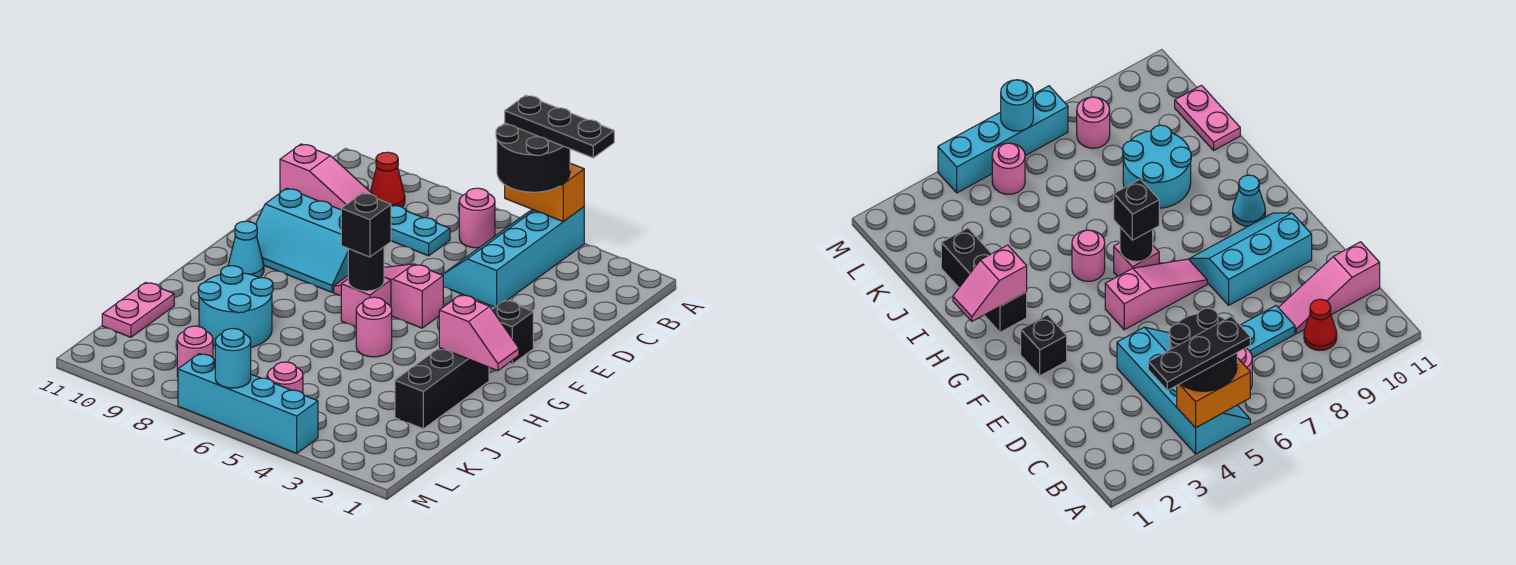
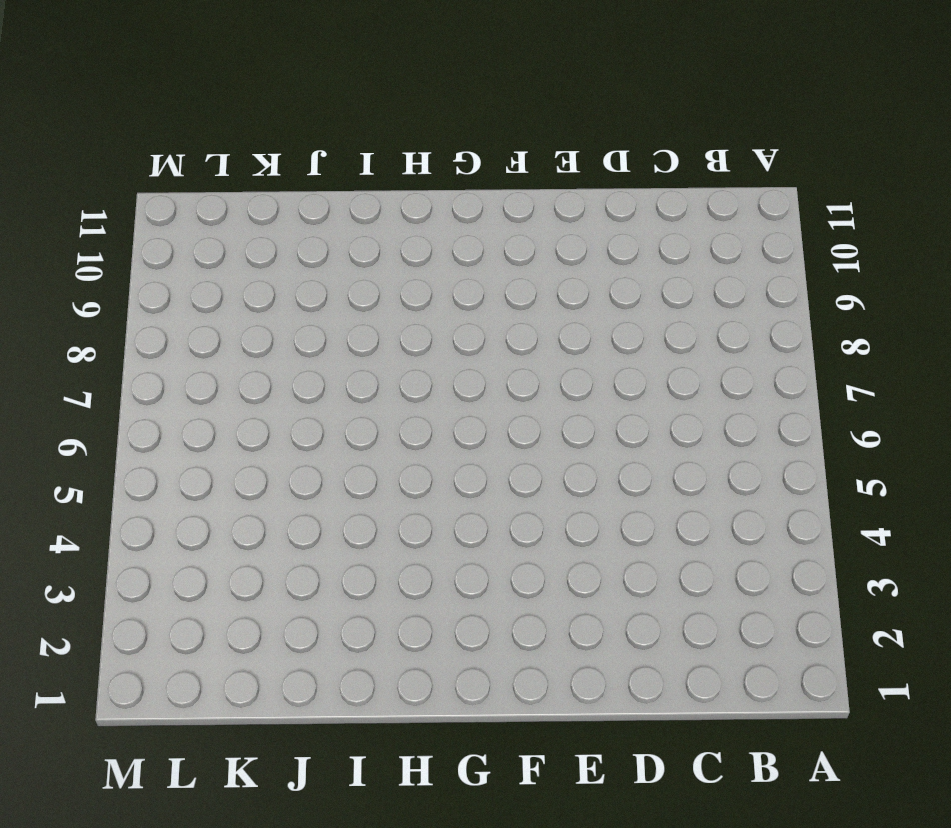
none -> cyan 2x4 slope [443,207,584,307]
none -> pink 1x1 round brick [459,188,495,248]
none -> red 1x1 cone [370,152,405,207]

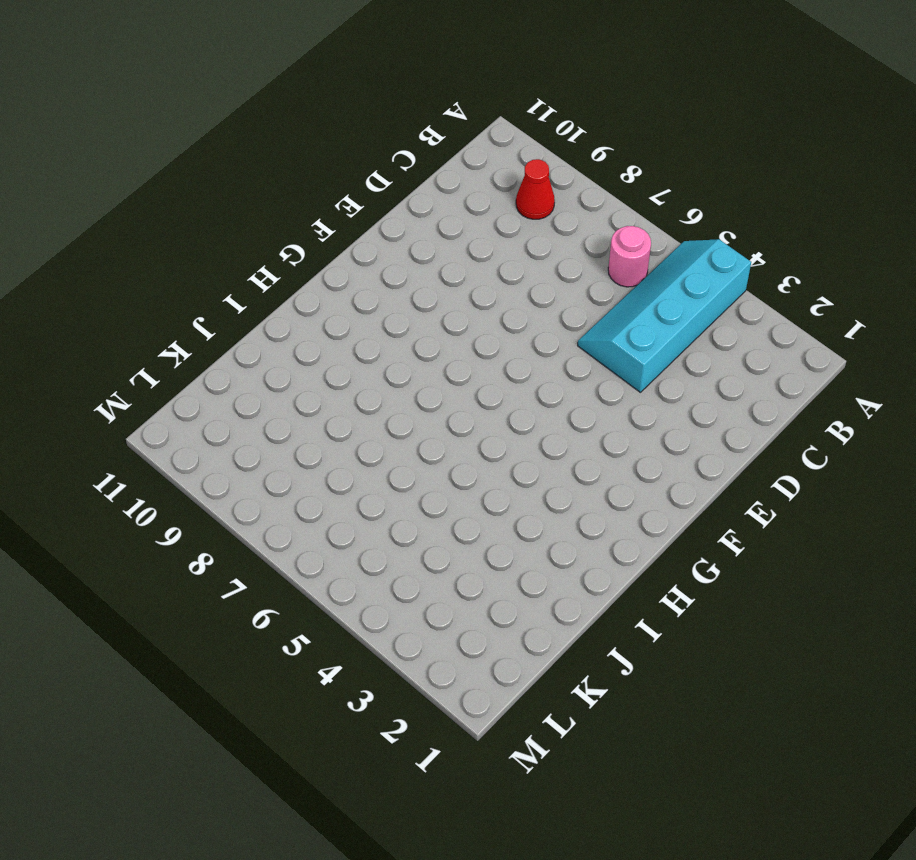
none -> cyan 1x2 plate [391,205,450,256]
none -> pink 1x3 slope [280,144,378,210]
none -> cyan 2x3 slope [256,188,348,292]

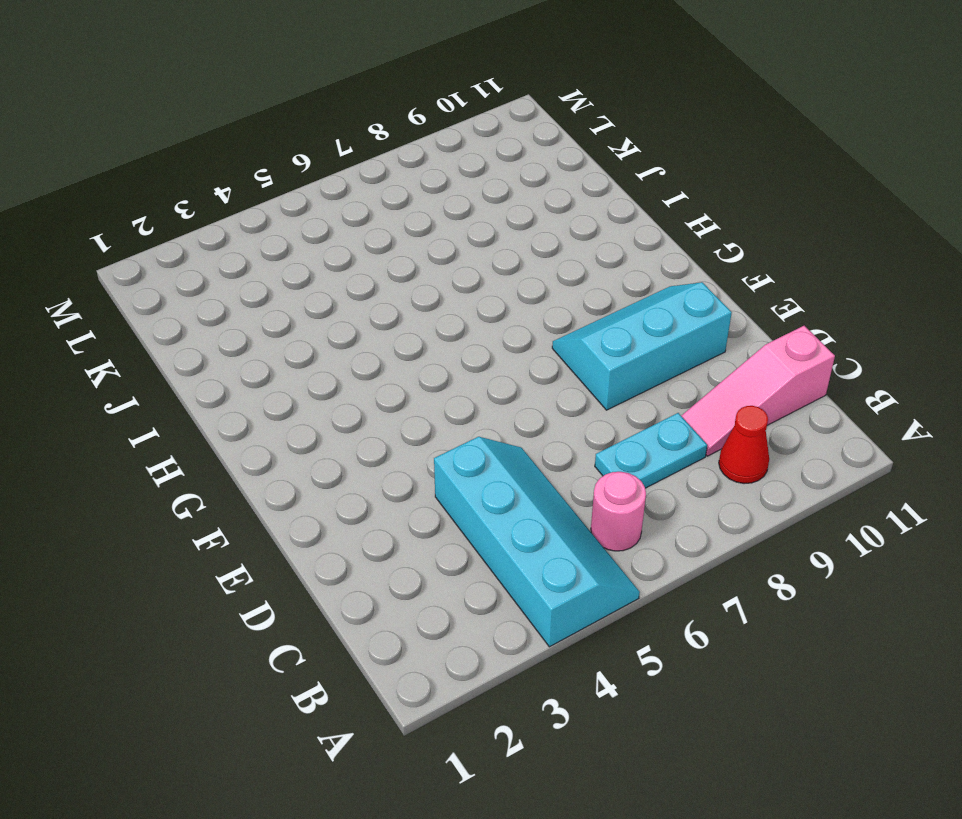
none -> black 1x1 brick [492,300,533,364]
none -> pink 1x3 slope [334,264,443,328]
none -> pink 1x1 brick [341,277,391,327]

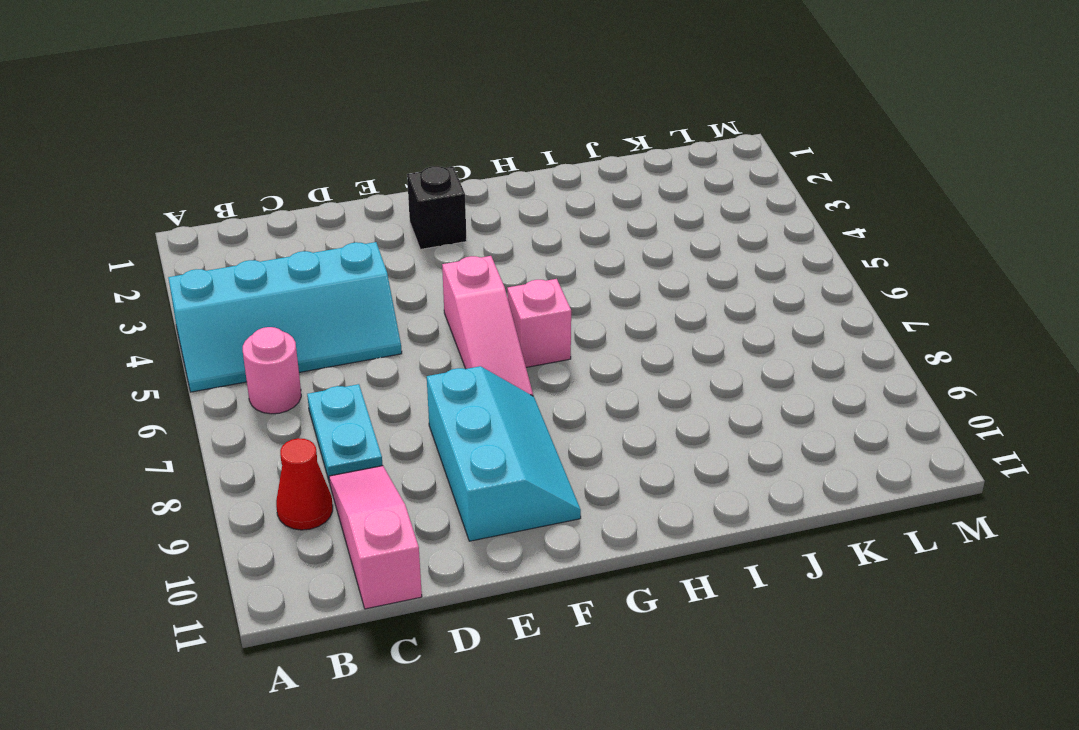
none -> cyan 1x1 cone [228,221,264,278]
none -> black 1x3 brick [395,348,489,429]
none -> pink 1x1 round brick [356,297,392,357]

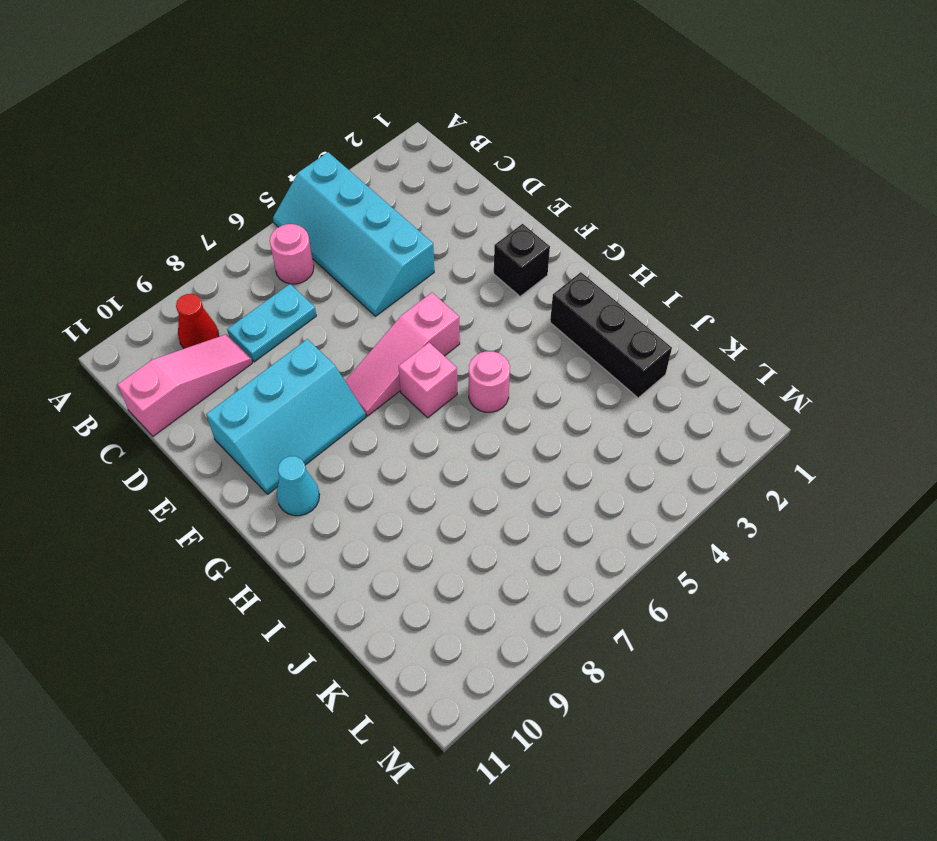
none -> cyan 2x2 round brick [198,266,273,347]
none -> pink 1x2 plate [102,282,174,337]
none -> pink 1x1 round brick [267,362,303,393]

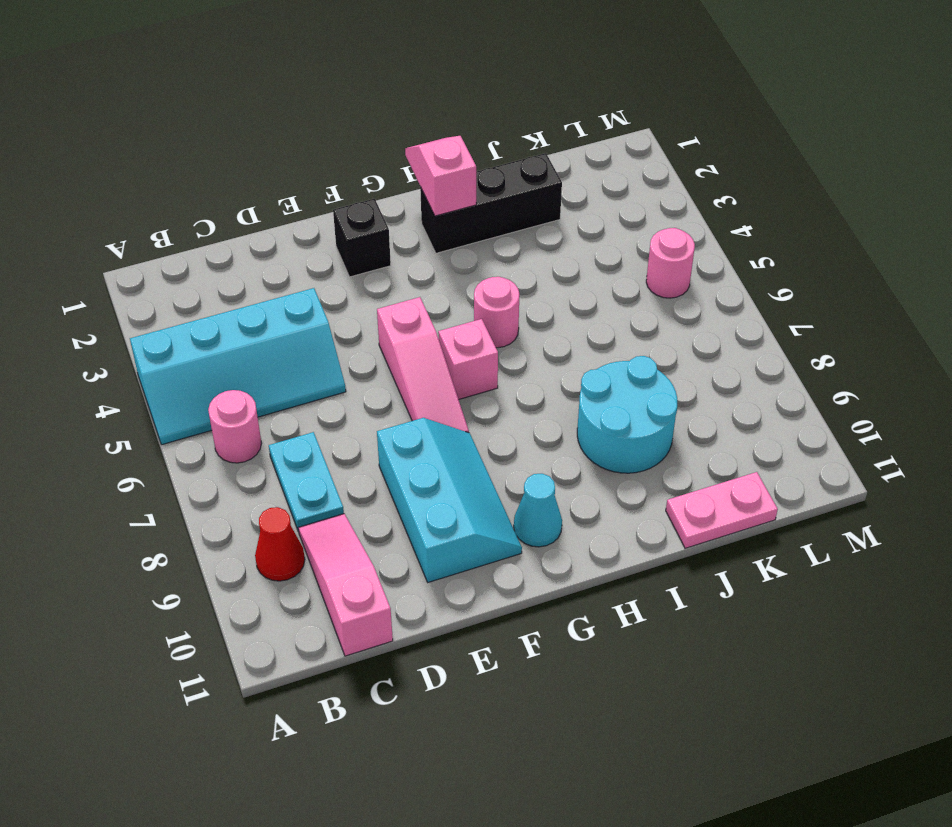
none -> pink 1x1 round brick [177,326,213,377]
none -> cyan 1x4 brick [178,354,318,453]
none -> orange 1x2 brick [505,163,584,221]

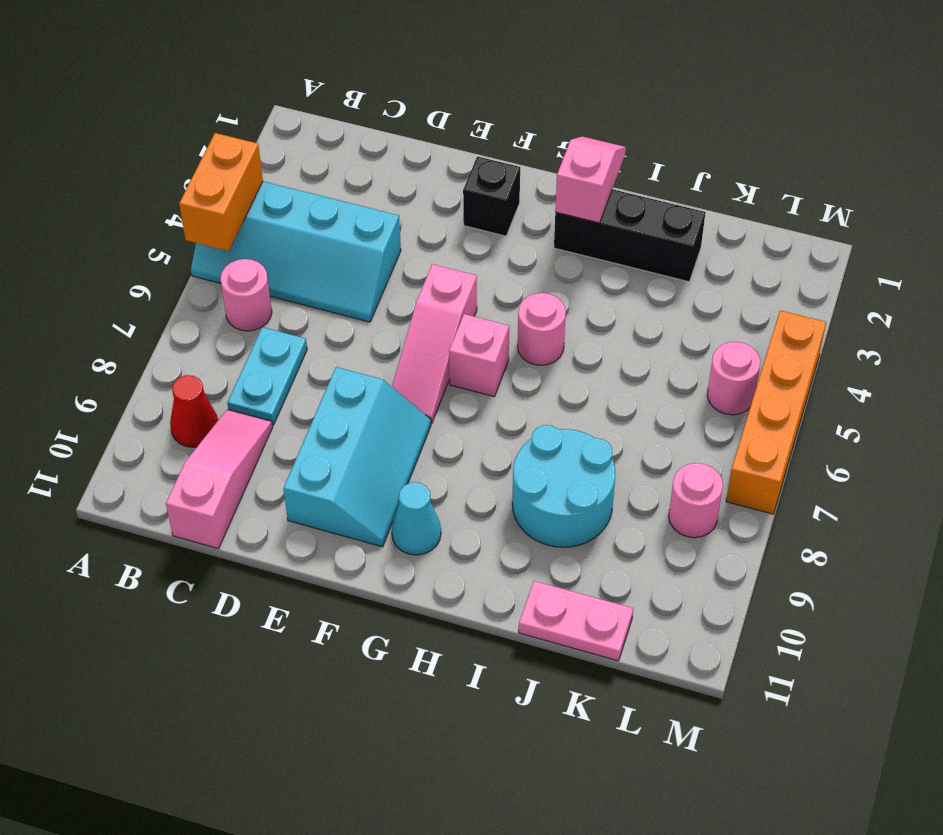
orange 1x4 brick [726,310,826,514] -> cyan 1x4 brick [178,354,318,453]
none -> black 1x1 round brick [348,247,384,291]
none -> cyan 1x1 round brick [215,329,251,388]
none -> black 2x2 round brick [496,123,570,192]

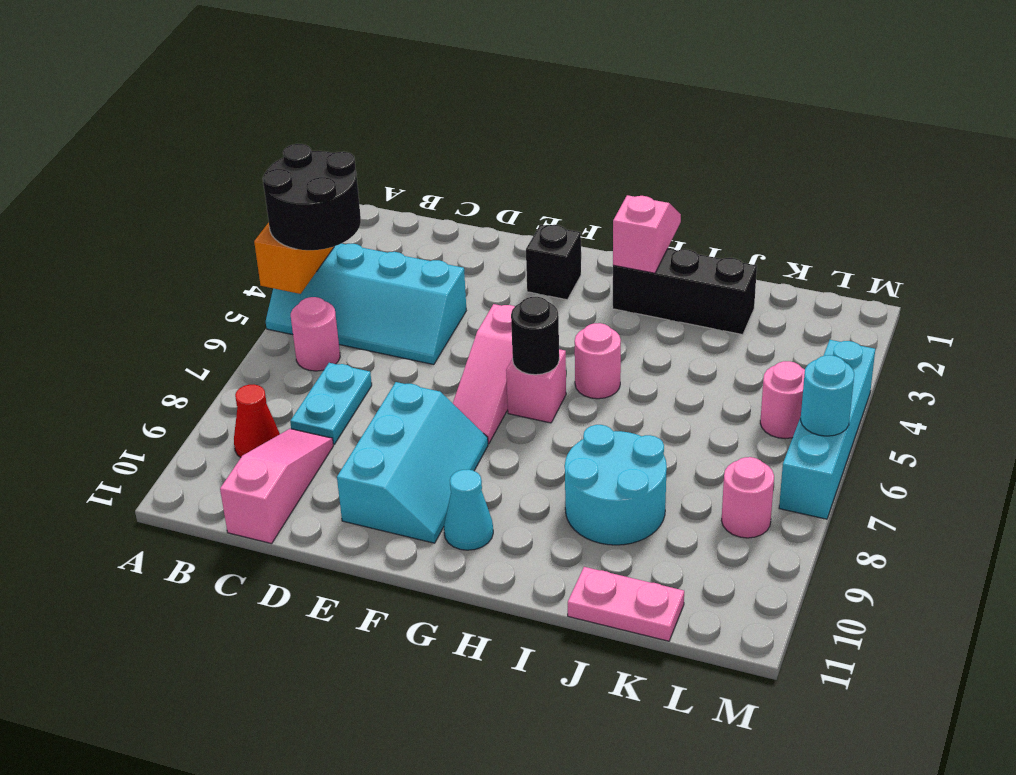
none -> black 1x1 brick [341,193,391,257]
none -> black 1x3 plate [505,95,614,158]

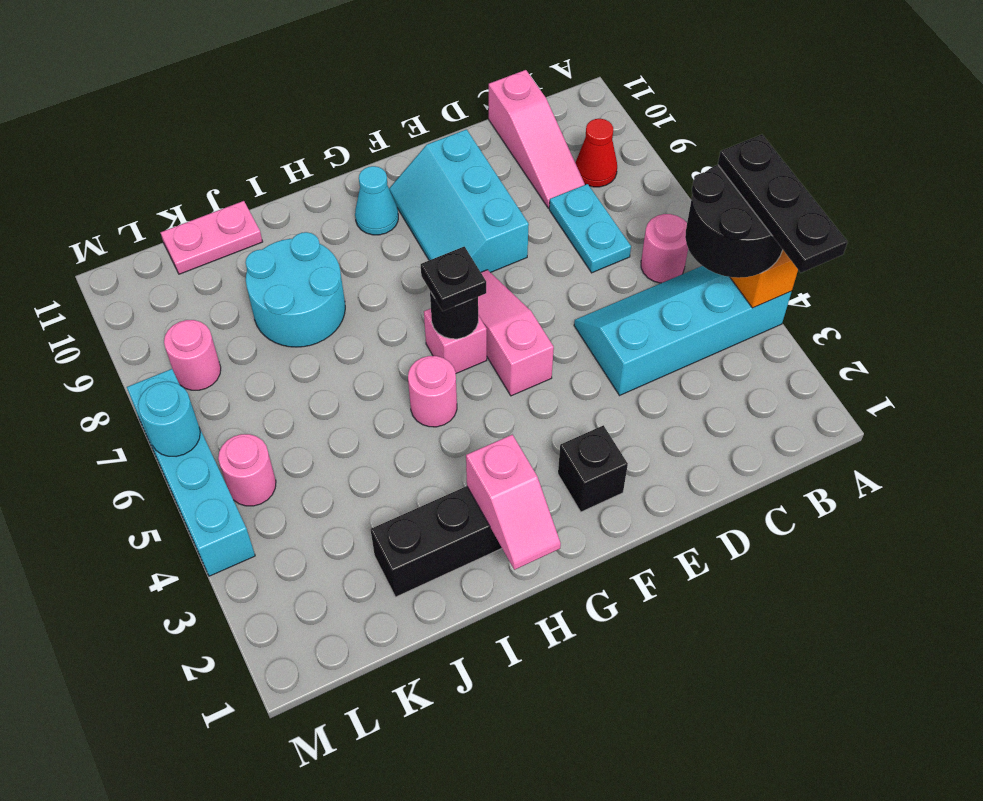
black 1x1 plate [421,247,486,311] -> black 1x1 brick [341,193,391,257]

